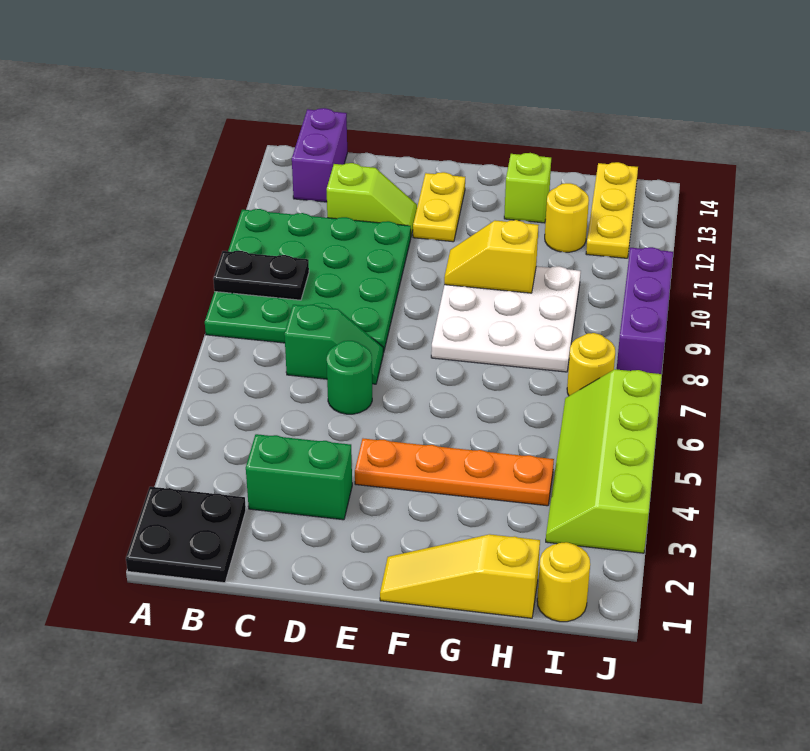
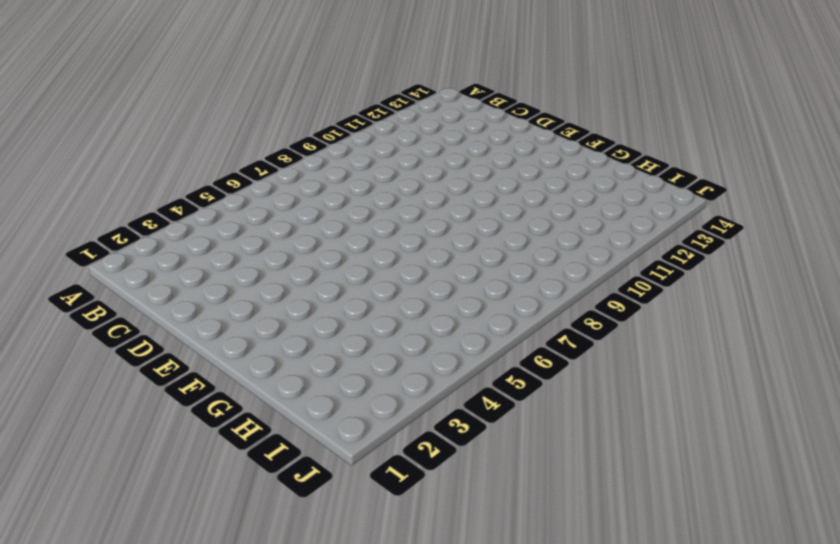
none -> black 2x2 plate [126,487,246,583]
none -> green 4x4 plate [205,209,411,353]
none -> purple 1x2 brick [292,108,347,202]

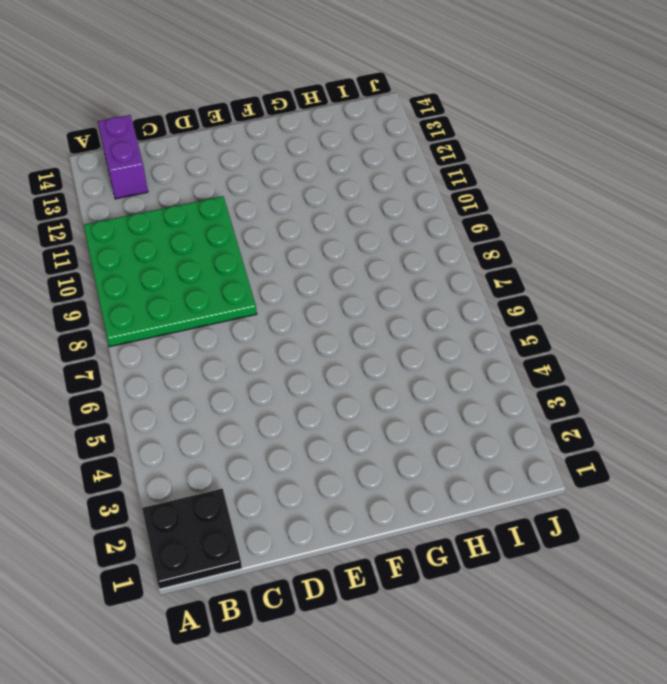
none -> green 1x2 brick [246,434,352,520]
none -> green 1x2 slope [285,305,383,384]
none -> lime 1x2 slope [327,163,417,236]

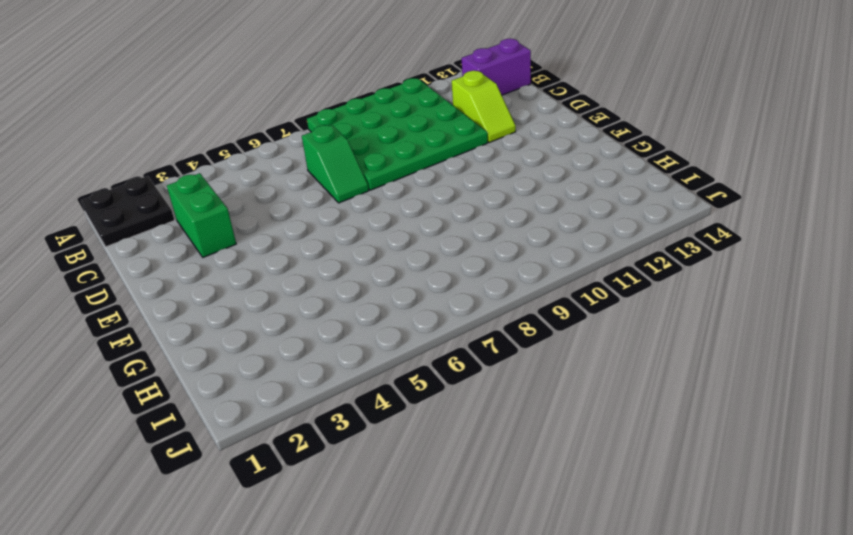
none -> green 1x1 round brick [327,341,372,414]
none -> orange 1x4 plate [355,439,554,506]
none -> yellow 1x2 plate [413,172,465,242]

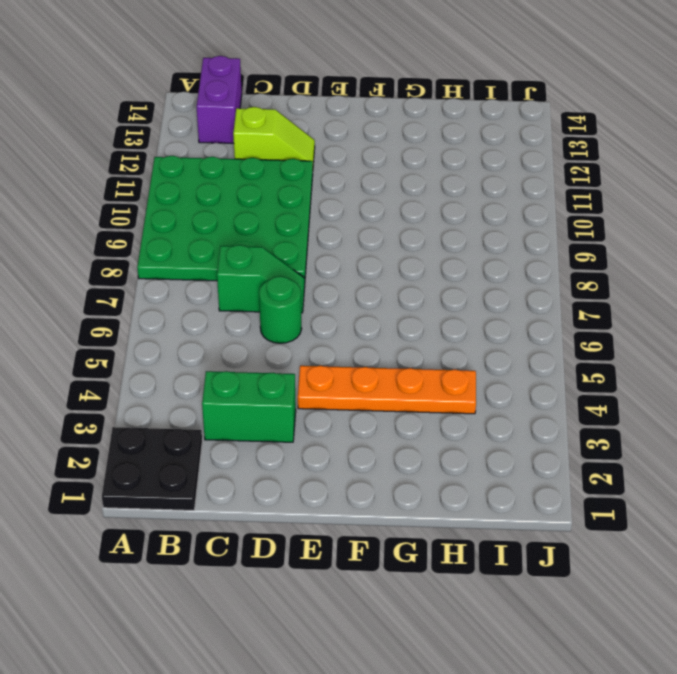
none -> yellow 1x2 plate [413,172,465,242]
none -> yellow 1x3 slope [380,534,540,618]
none -> white 3x3 plate [431,266,581,372]

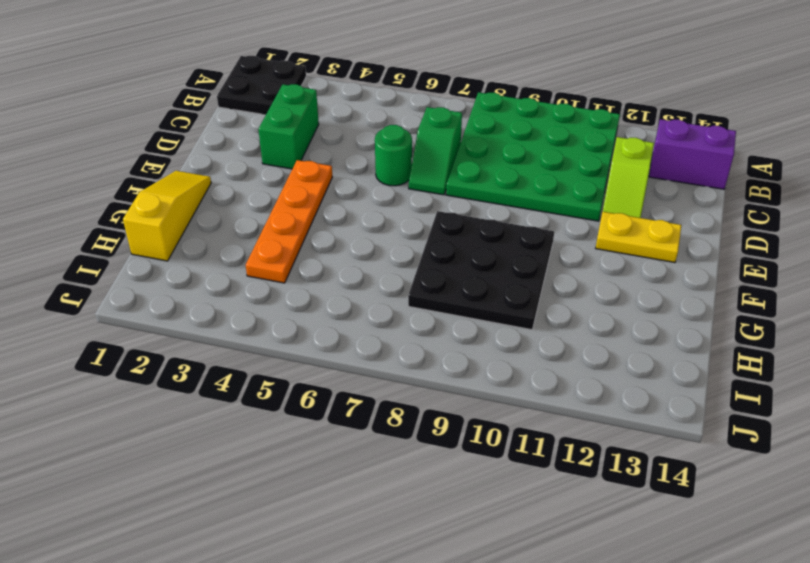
black 3x3 plate [408,211,554,330] -> white 3x3 plate [431,266,581,372]
none -> lime 1x1 brick [504,153,551,223]
none -> yellow 1x1 round brick [545,183,589,252]
none -> yellow 1x1 round brick [537,542,590,622]

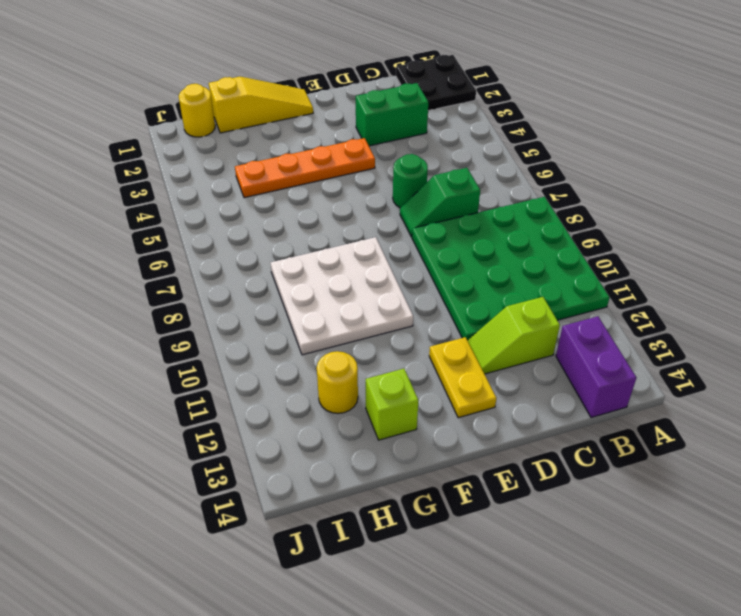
none -> lime 2x4 slope [546,369,662,553]
none -> yellow 1x1 round brick [567,333,615,396]
none -> yellow 1x3 plate [586,162,638,258]

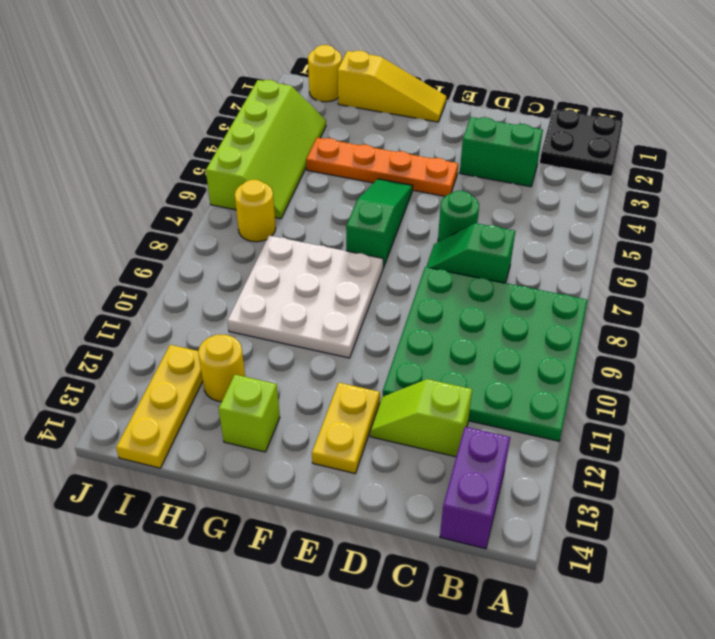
green 1x3 slope [346,179,413,268] -> none
none -> purple 1x3 brick [617,247,673,374]
none -> black 1x2 plate [213,251,309,300]
none -> yellow 1x2 slope [444,220,539,293]

